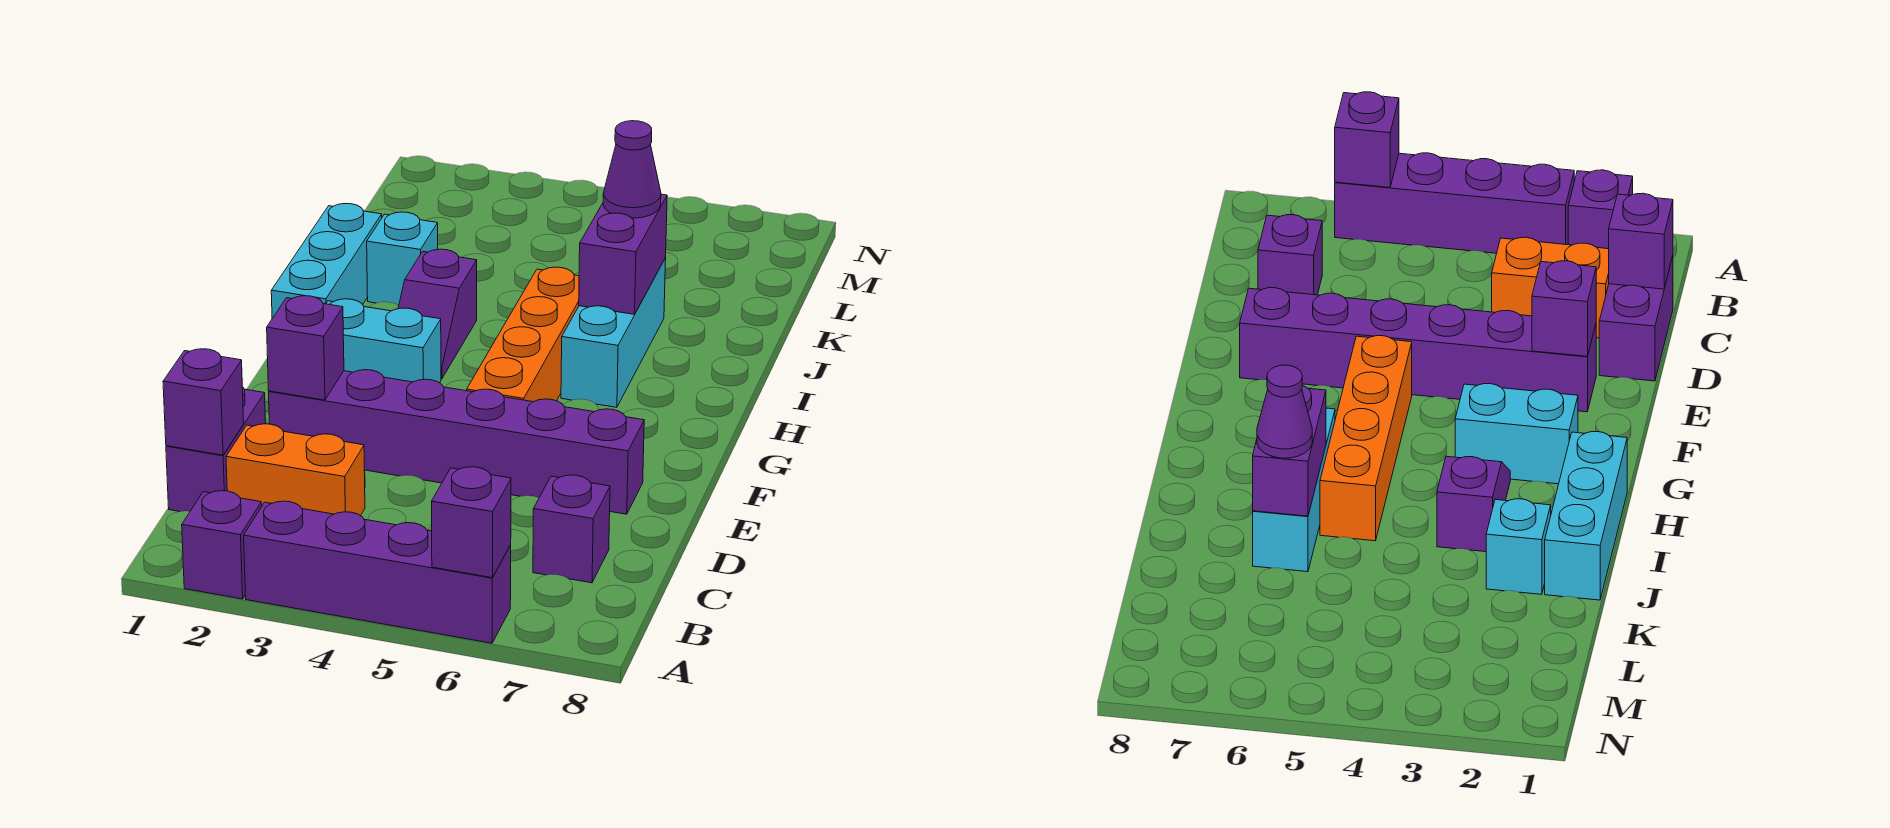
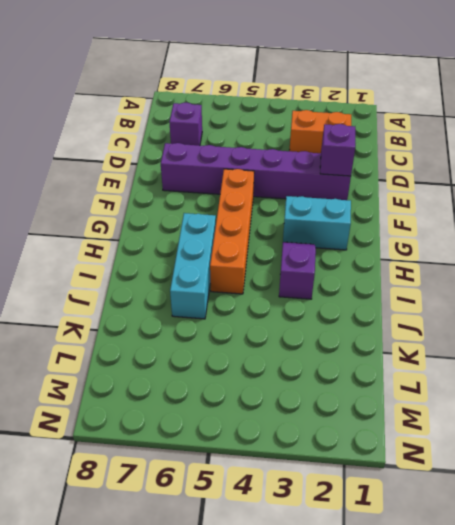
none -> purple 1x1 brick [182,491,262,599]
none -> purple 1x4 brick [244,501,511,643]
none -> purple 1x2 brick [166,387,266,512]

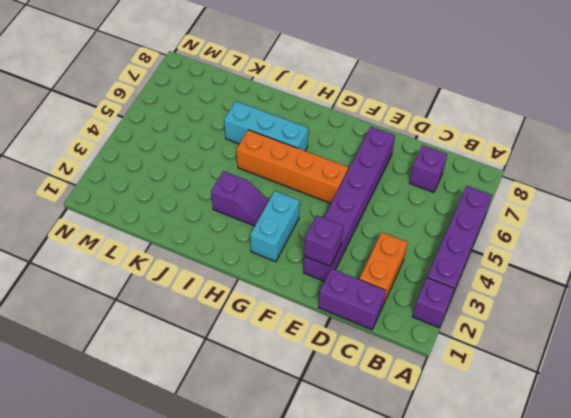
none -> cyan 1x3 brick [271,204,382,318]
none -> cyan 1x1 brick [367,212,438,305]
none -> purple 1x1 brick [432,467,511,578]

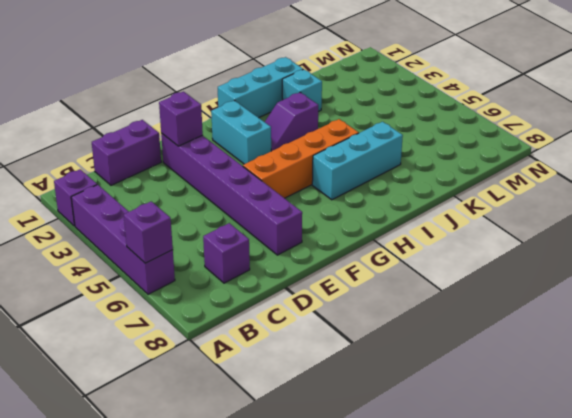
none -> orange 1x2 brick [226,424,365,516]
none -> purple 1x1 brick [163,349,244,455]
none -> purple 1x2 brick [579,194,667,314]

